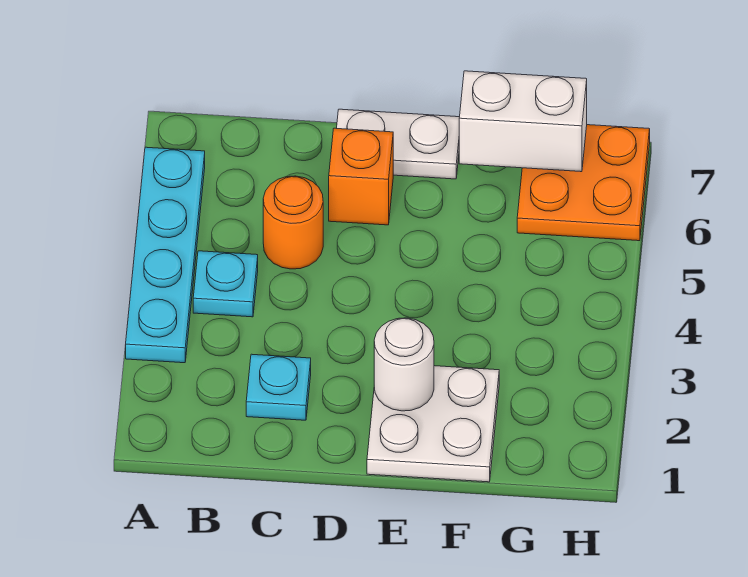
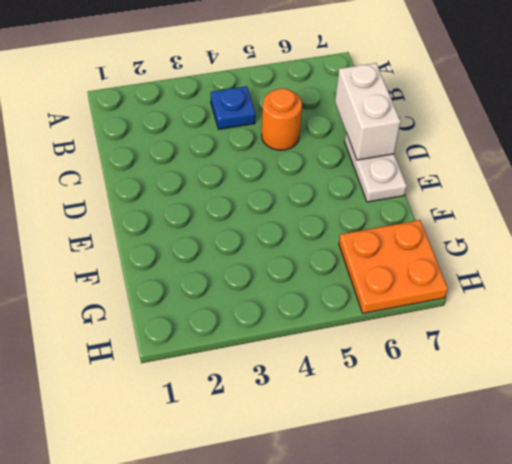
blue 1x1 plate [211,86,256,129] -> cyan 1x1 plate [193,251,258,317]
white 1x2 brick [335,63,401,160] -> white 1x2 brick moved to [459,71,587,172]
none -> cyan 1x4 plate [126,147,205,363]
none -> cyan 1x1 plate [246,354,311,420]

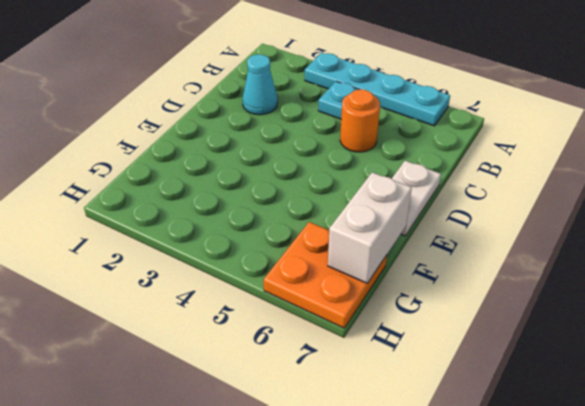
cyan 1x1 cone [242,54,278,115] -> cyan 1x1 plate [246,354,311,420]
none -> orange 1x1 brick [329,128,393,225]
none -> white 2x2 plate [367,366,499,482]

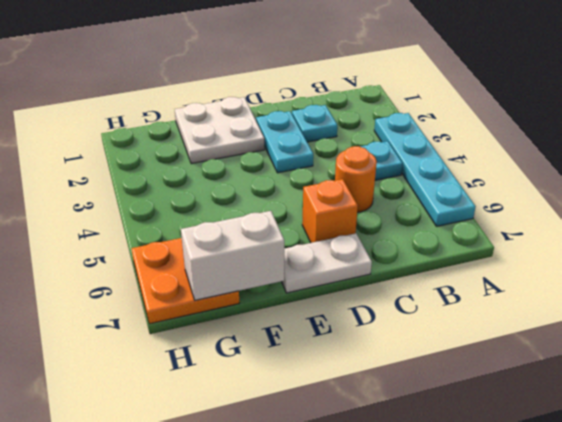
cyan 1x2 plate [256,111,313,173] -> none
none -> white 1x1 round brick [374,318,434,411]

